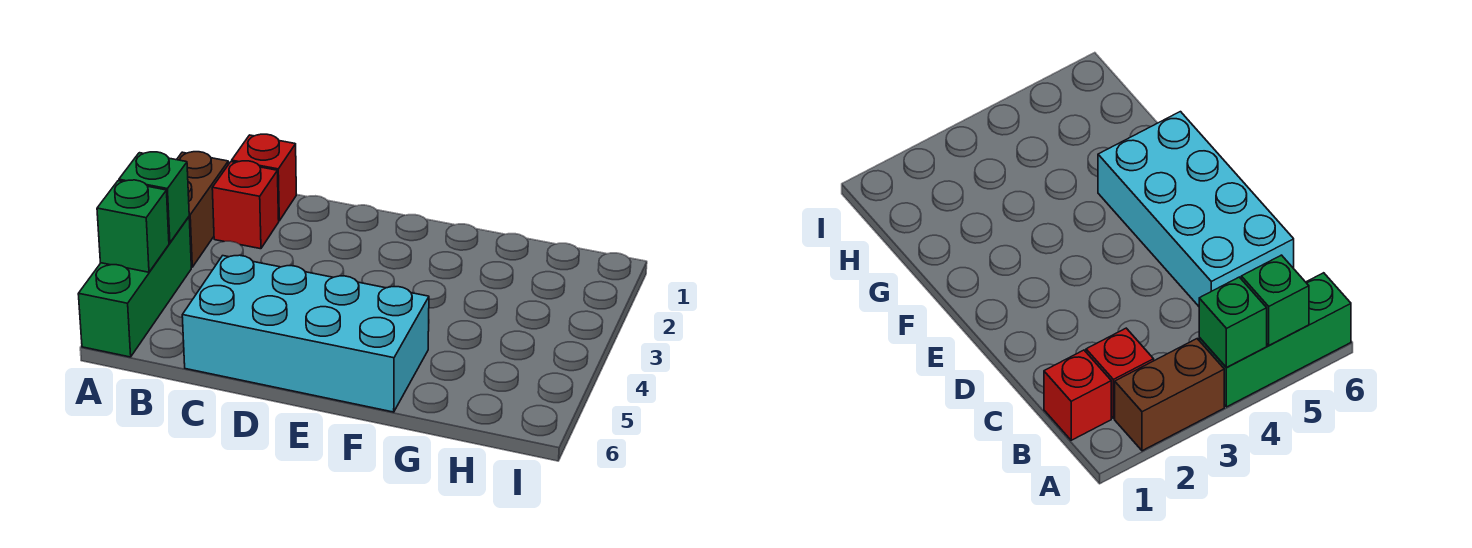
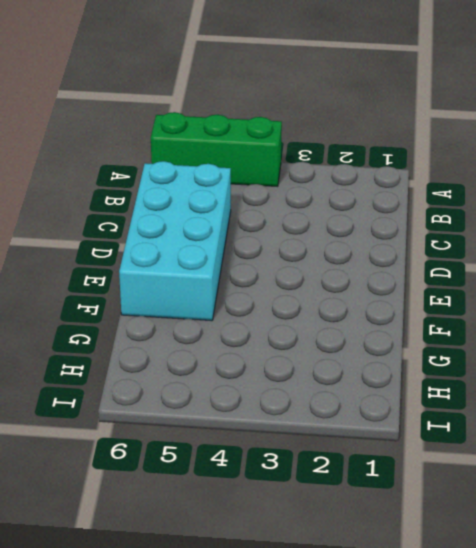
none -> brown 1x2 brick [177,152,228,267]
none -> red 1x1 brick [232,134,296,221]

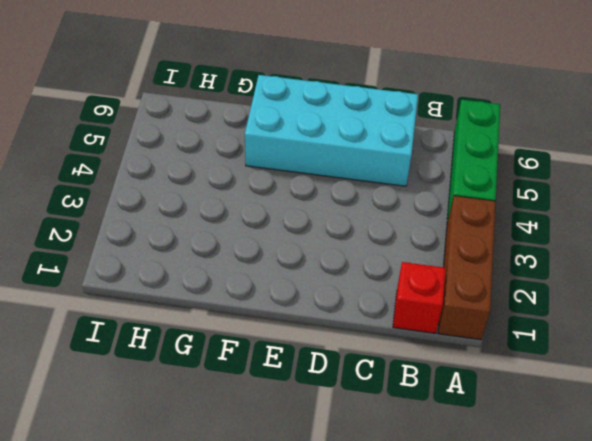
brown 1x3 brick [438,196,496,340] -> brown 1x2 brick [177,152,228,267]
none -> red 1x1 brick [212,161,279,249]
none -> green 1x1 brick [119,152,189,243]

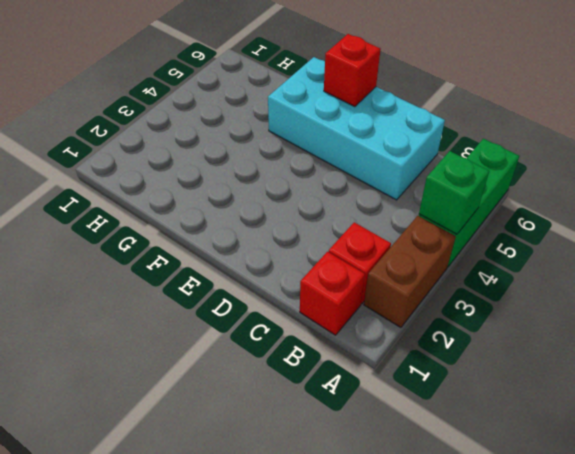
red 1x1 brick [324,34,380,107] -> none
none -> green 1x1 brick [97,180,169,272]

